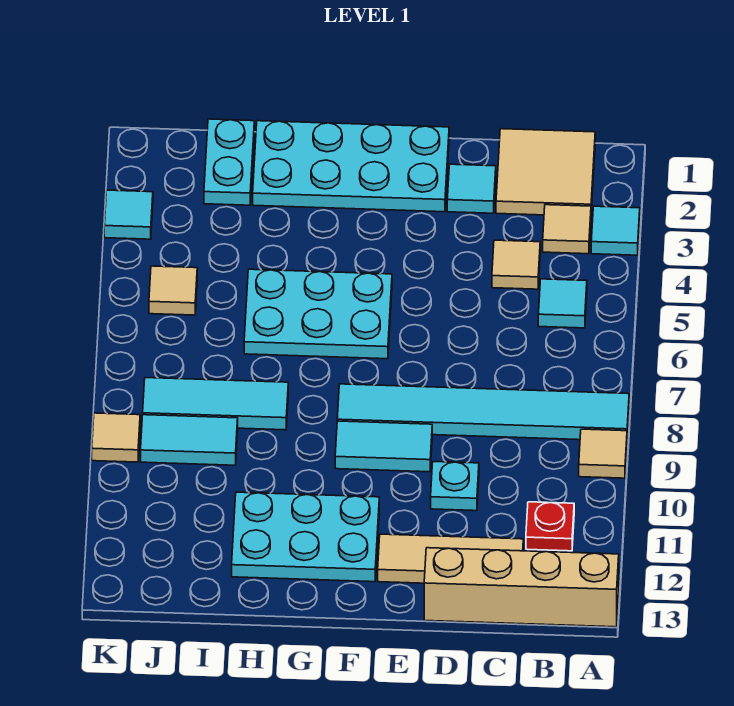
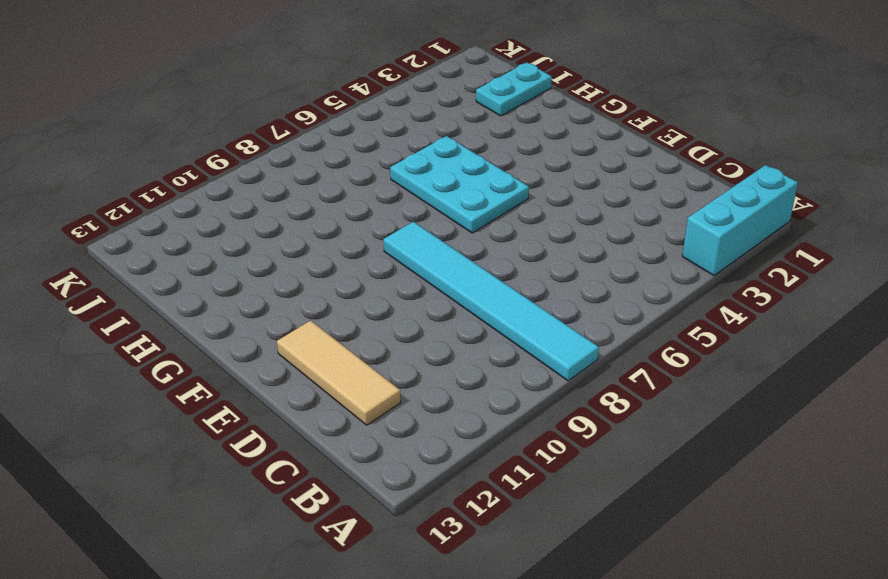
cyan 1x3 brick [682,165,798,276] -> cyan 1x1 tile [591,206,640,255]
none -> tan 1x1 tile [579,429,627,478]
none -> tan 1x4 brick [424,548,619,627]
none -> tan 2x2 tile [496,129,595,215]

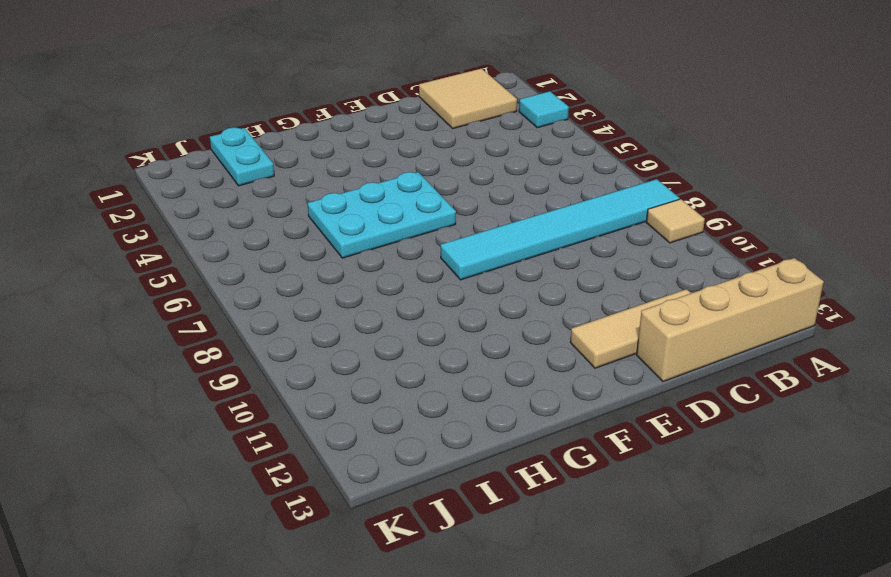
none -> tan 1x1 tile [543,205,591,254]
none -> cyan 1x1 tile [538,279,587,328]
none -> red 1x1 plate [526,502,574,551]

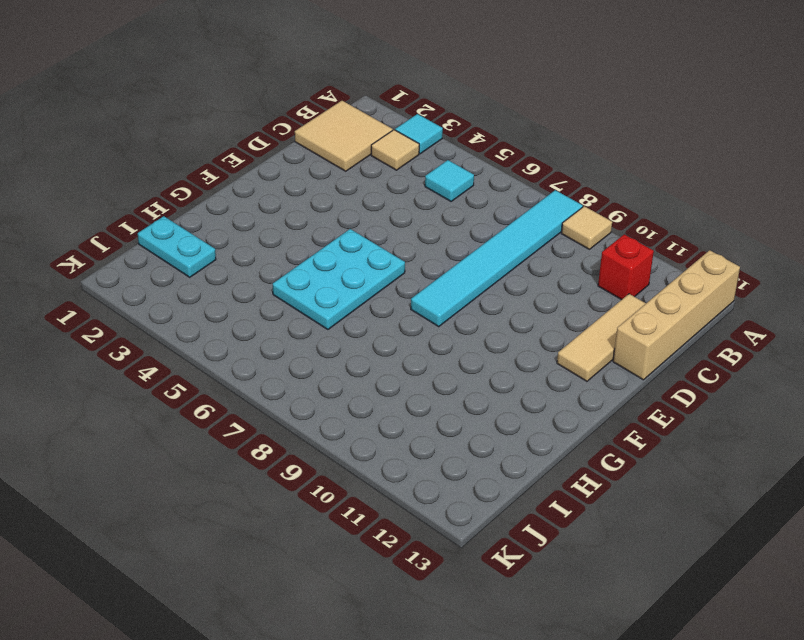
red 1x1 brick [598,234,654,300] -> red 1x1 plate [526,502,574,551]
none -> tan 1x1 tile [492,240,540,289]
none -> cyan 1x1 tile [447,164,496,213]
none -> cyan 1x1 plate [431,462,479,511]

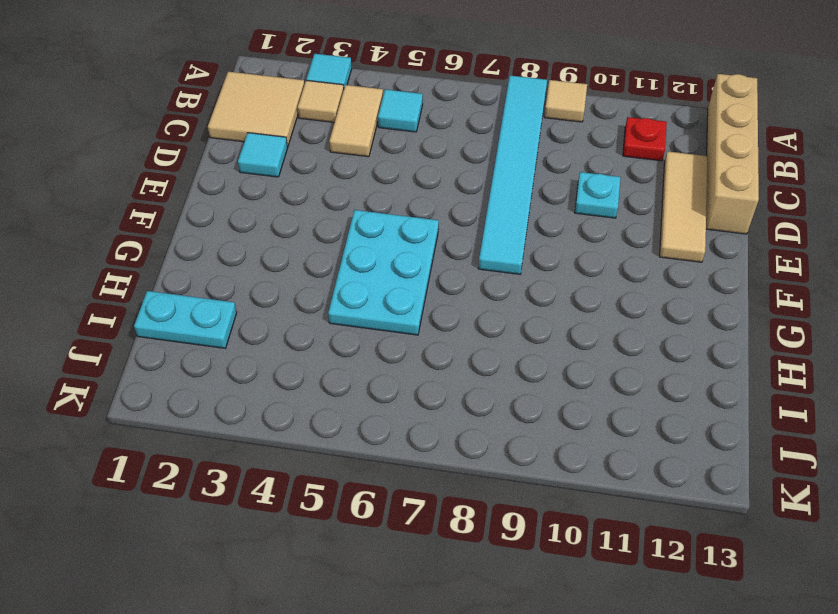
tan 1x2 tile [329,85,383,157] -> tan 1x1 tile [492,240,540,289]
none -> cyan 2x4 plate [253,121,449,212]
none -> cyan 1x2 tile [335,421,432,472]
none -> cyan 2x3 plate [232,492,379,582]

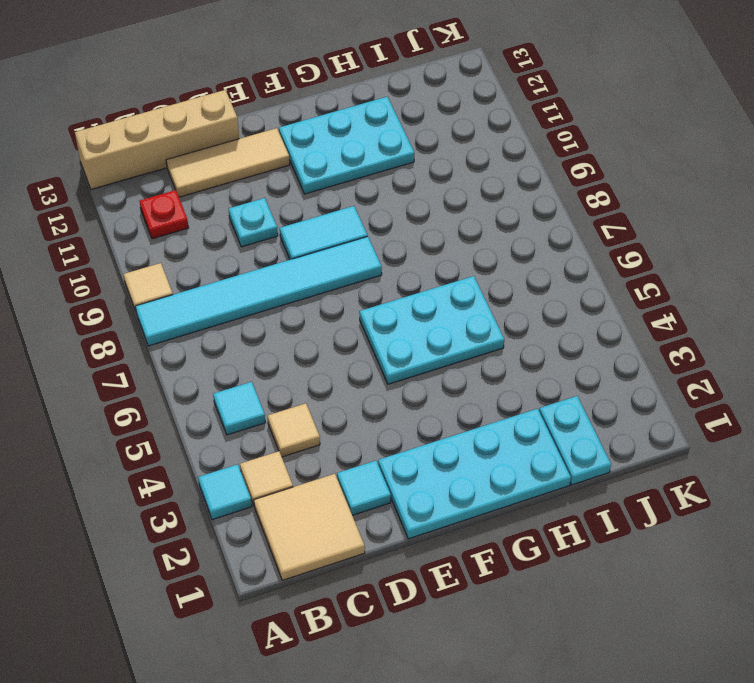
none -> cyan 1x3 tile [143,378,288,430]
none -> cyan 1x2 tile [141,415,238,465]
none -> tan 1x1 tile [149,266,197,315]

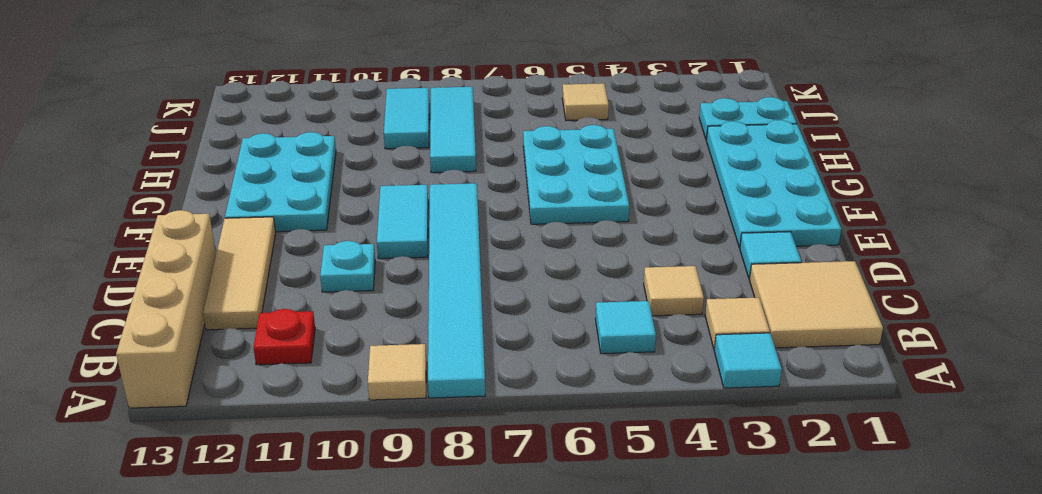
none -> cyan 1x1 tile [104,190,153,239]
none -> tan 1x1 tile [92,413,140,462]

